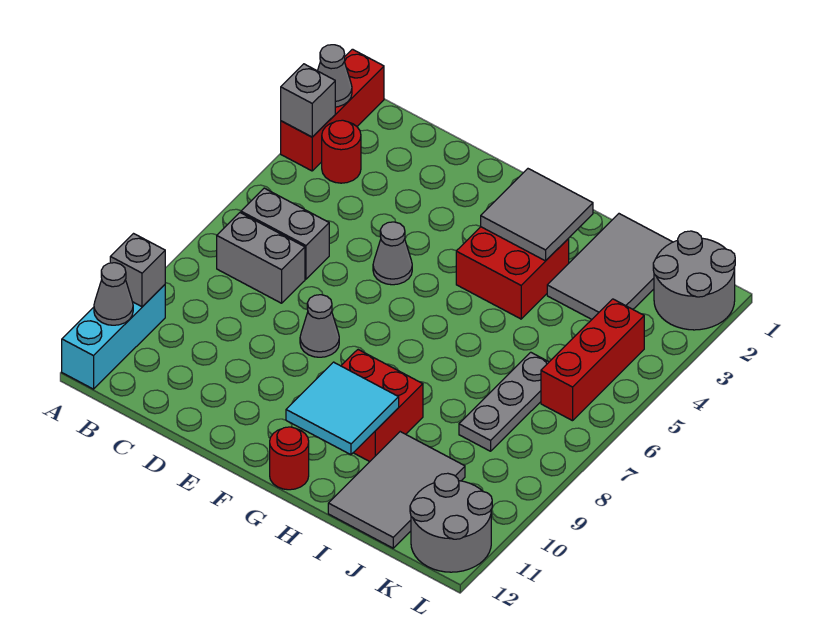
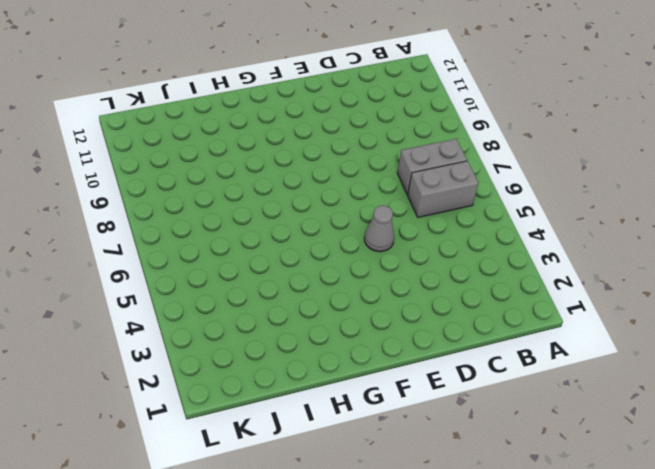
none -> red 1x3 brick [281,49,384,171]
none -> cyan 1x3 brick [62,285,165,389]
none -> red 1x1 round brick [322,120,361,183]

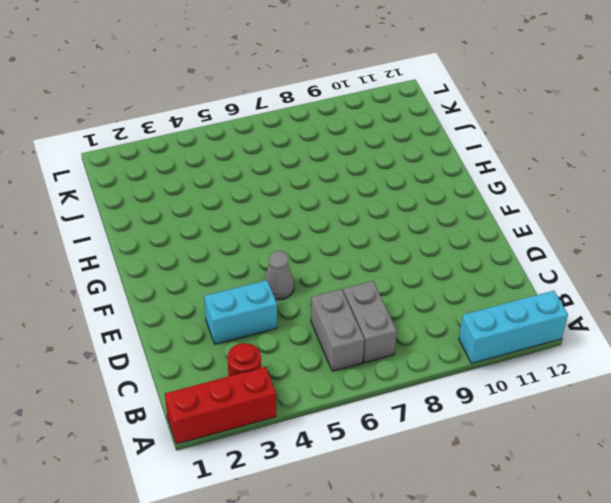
cyan 1x2 brick [204,280,277,344] -> none
none -> grey 1x1 cone [300,295,339,357]
none -> red 2x2 brick [456,227,569,319]
none -> red 2x2 brick [341,350,423,462]

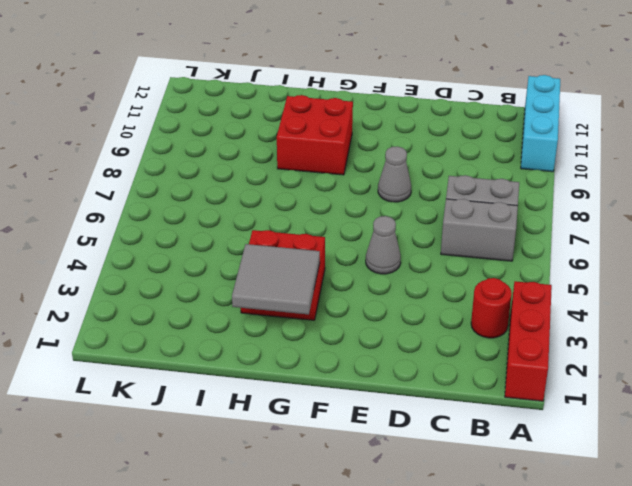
none -> red 1x1 round brick [270,427,309,490]
none -> grey 2x3 tile [547,214,672,319]
none -> grey 2x3 tile [328,432,465,548]

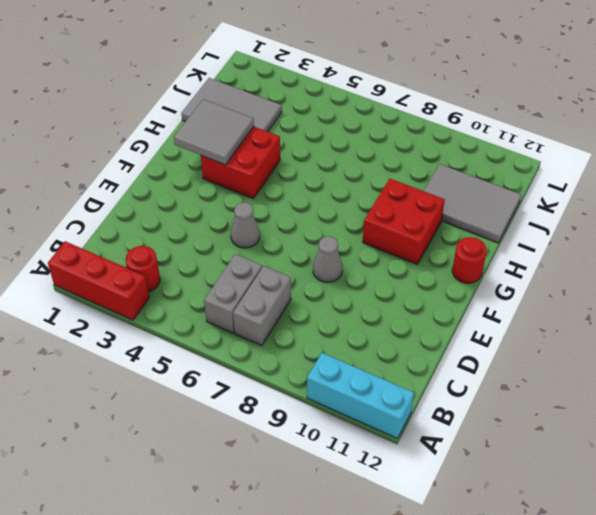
none -> grey 1x3 plate [459,352,549,451]
none -> grey 2x2 round brick [653,231,735,330]
none -> red 1x3 brick [541,299,644,421]

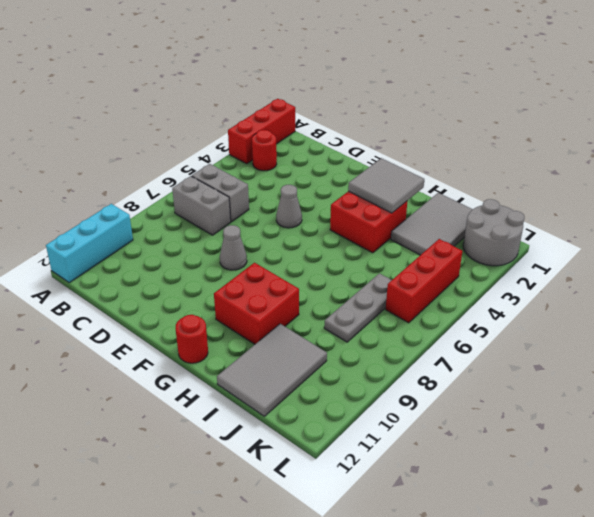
none -> grey 2x2 round brick [410,473,492,572]
none -> grey 1x1 cone [318,45,352,107]
none -> grey 1x1 brick [281,64,335,137]

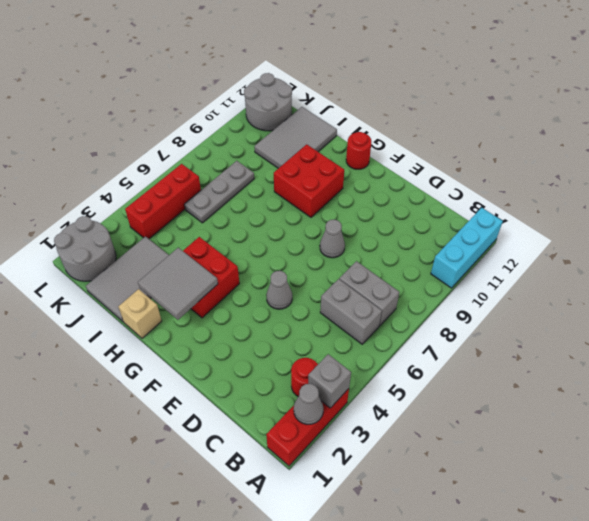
tan 1x1 brick [118,289,162,338] -> none
none -> grey 1x1 brick [110,234,165,307]
none -> grey 1x1 cone [94,263,133,325]
none -> cyan 2x2 tile [286,362,399,455]

